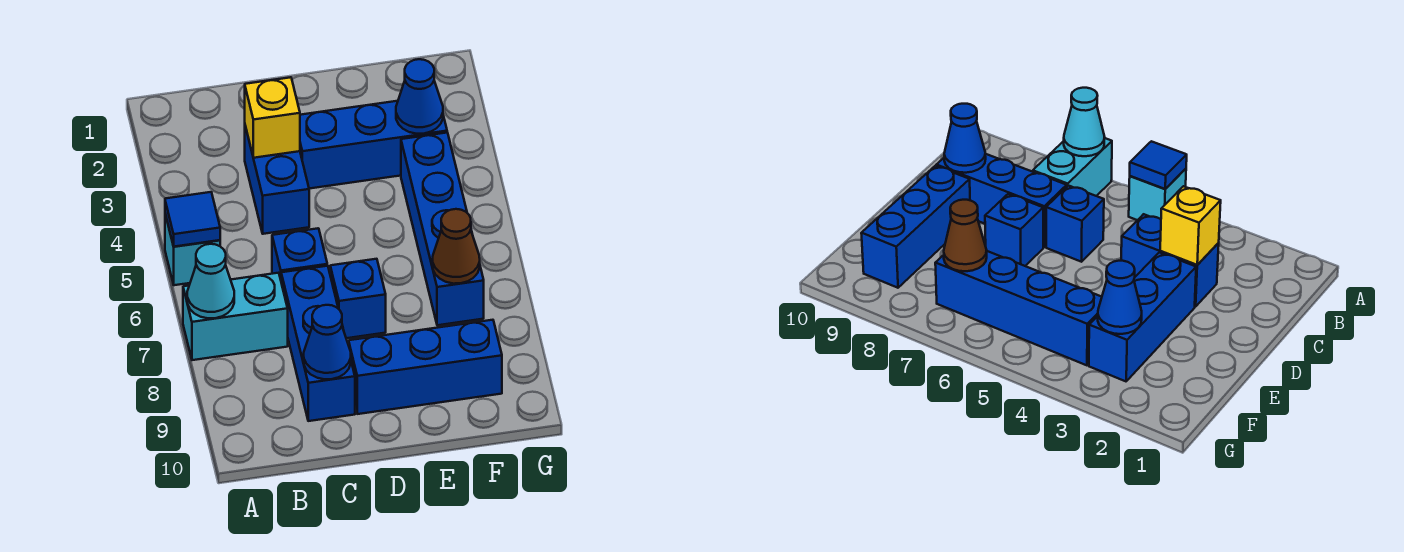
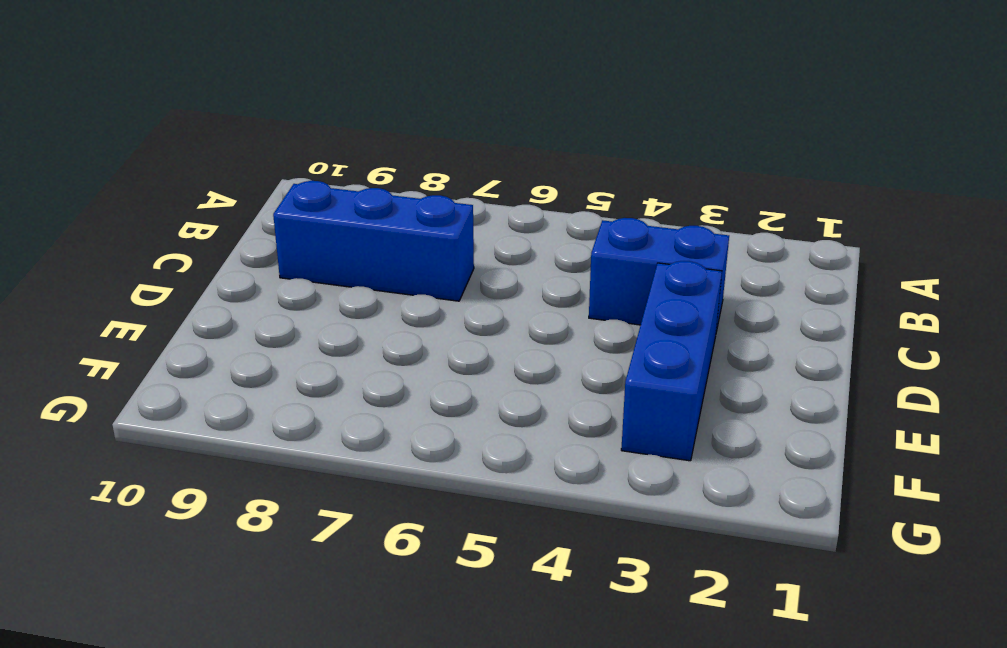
none -> cyan 1x1 brick [165,214,220,285]
none -> cyan 1x2 brick [183,273,288,360]
none -> blue 1x1 brick [272,228,327,279]

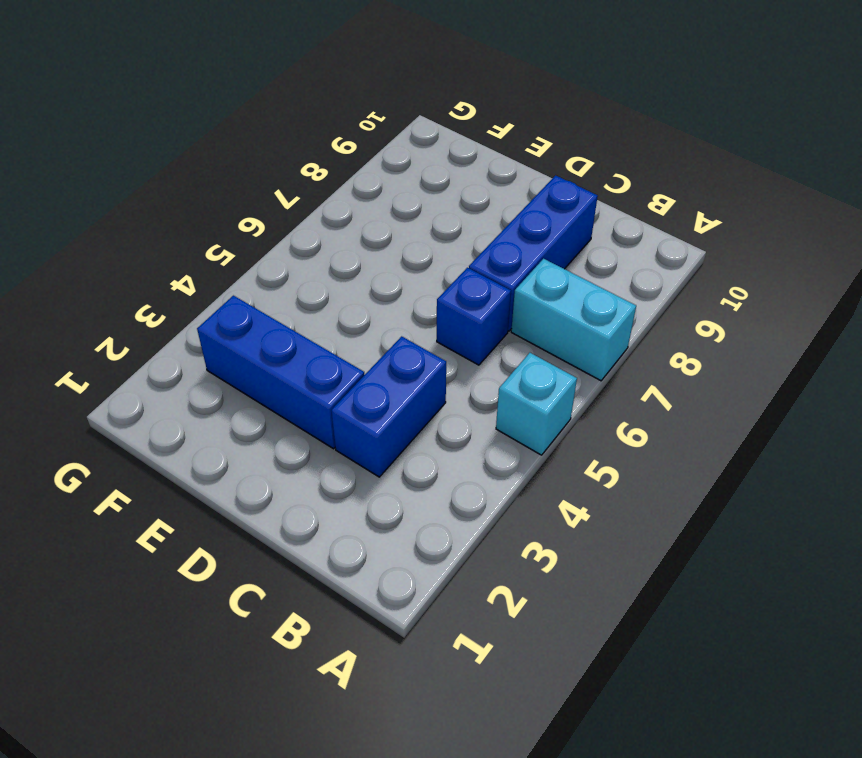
none -> blue 1x1 brick [330,259,386,338]
none -> blue 1x3 brick [349,320,502,414]
none -> blue 1x4 brick [401,133,484,325]

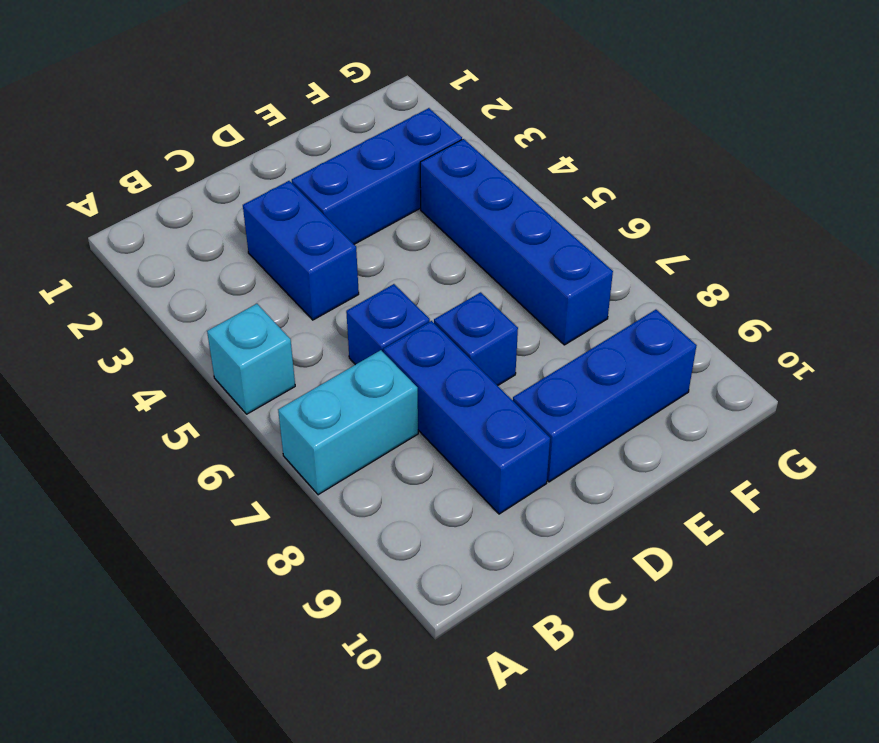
none -> blue 1x1 tile [165,192,220,247]
none -> cyan 1x1 cone [187,244,234,318]
none -> yellow 1x1 brick [245,77,300,158]

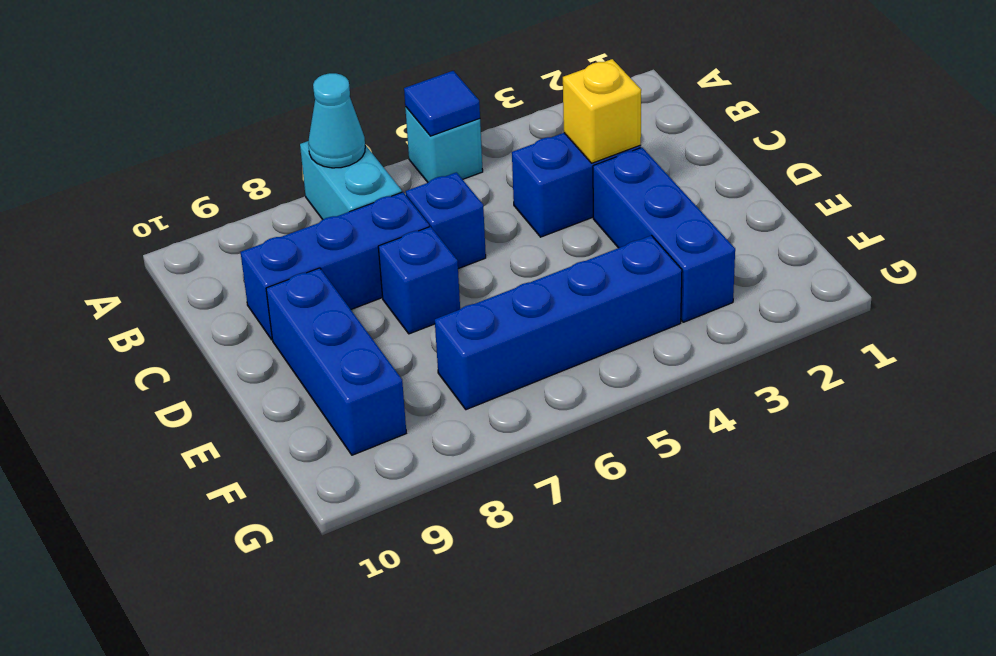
none -> blue 1x1 cone [304,305,351,379]
none -> blue 1x1 cone [396,59,443,134]
none -> brown 1x1 cone [433,209,480,284]

